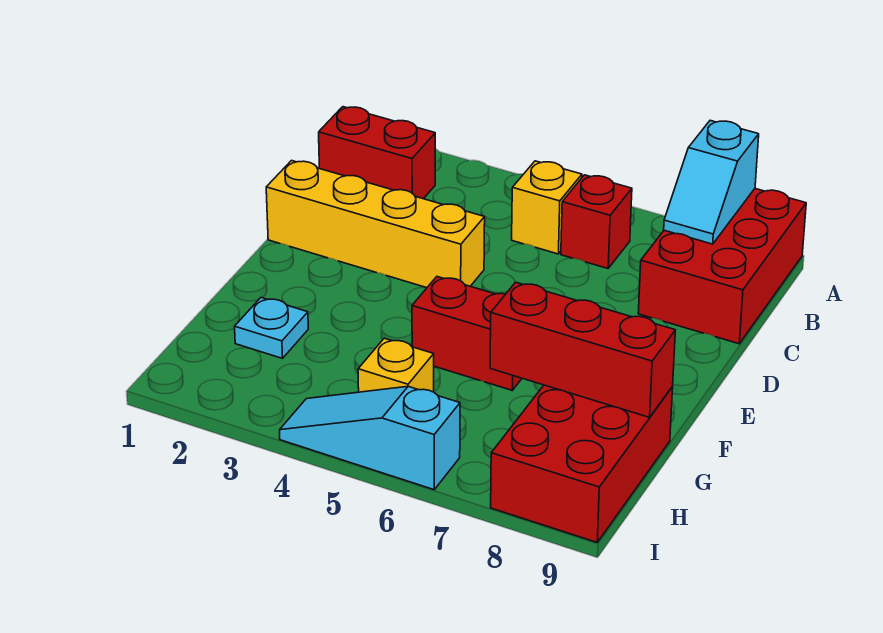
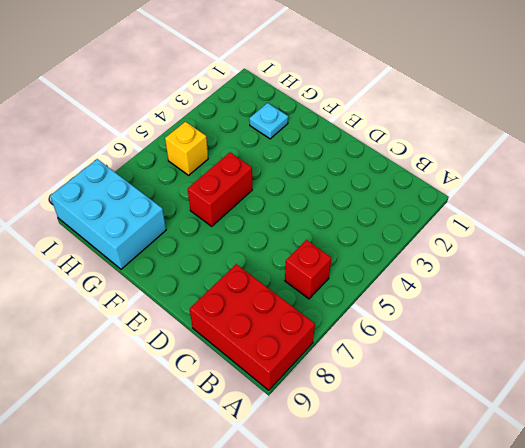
cyan 2x3 brick [50,159,166,269] -> red 2x3 brick [491,385,673,542]
none -> red 1x2 brick [319,107,435,199]
none -> yellow 1x1 brick [512,161,582,254]
none -> yellow 1x4 brick [266,161,485,288]

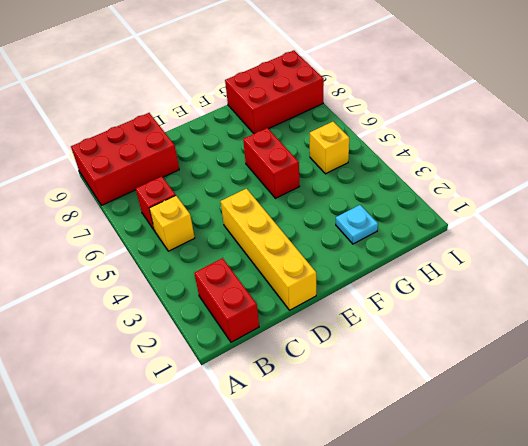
none -> cyan 1x3 slope [280,386,460,490]
none -> cyan 1x2 slope [664,121,759,244]
none -> red 1x3 brick [490,282,675,417]

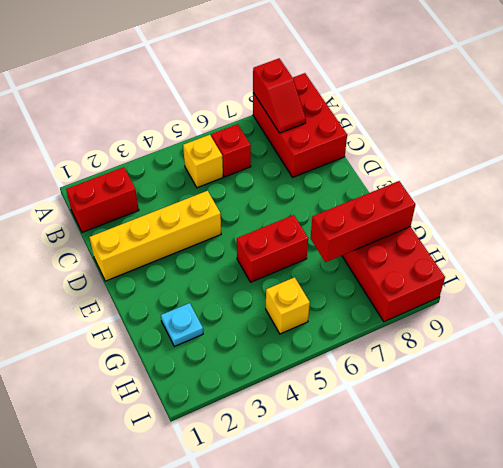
red 1x2 slope [253,58,306,133] -> cyan 1x2 slope [664,121,759,244]
none -> cyan 1x3 slope [280,386,460,490]

